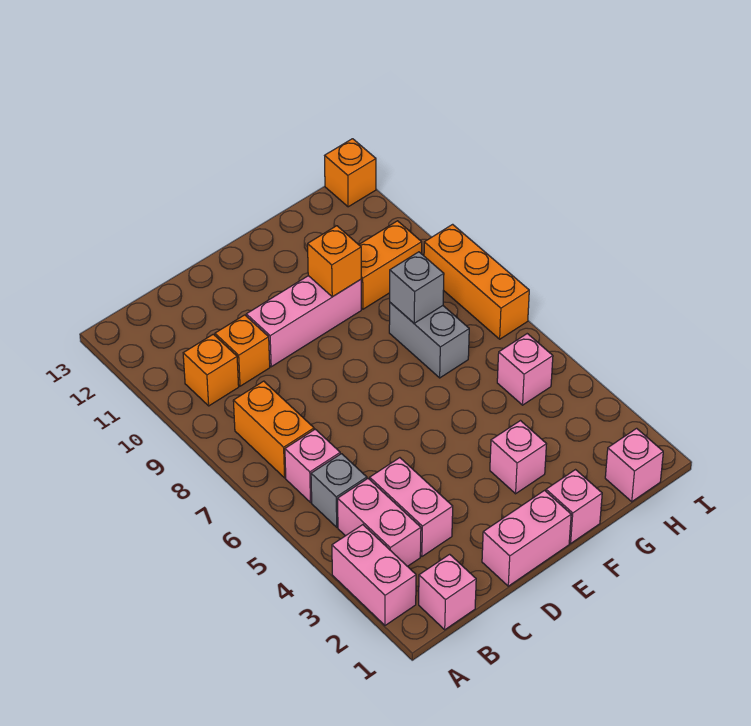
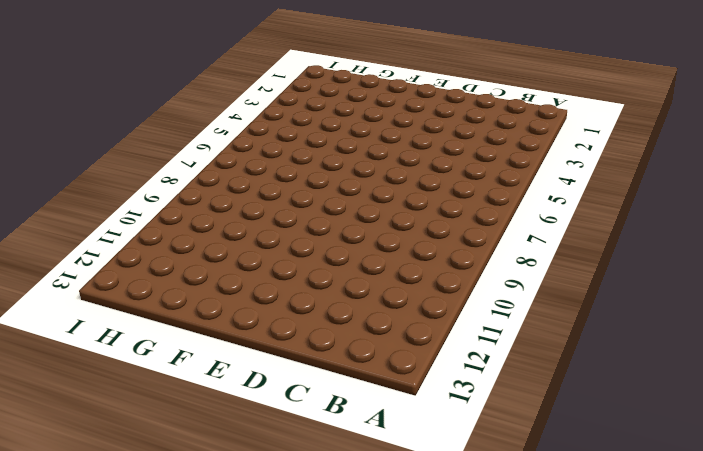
none -> pink 1x2 brick [332,525,416,625]
none -> pink 1x1 brick [419,554,476,630]
none -> pink 1x2 brick [338,479,421,566]

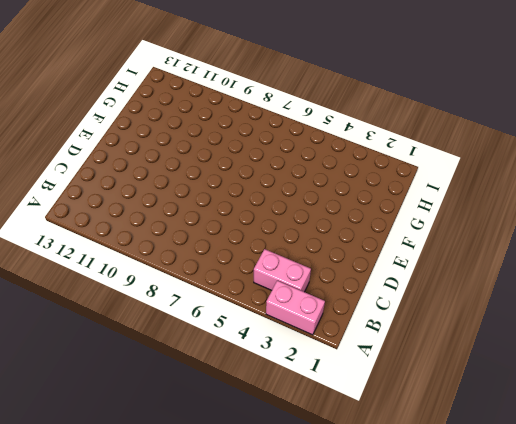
none -> pink 1x1 brick [419,554,476,630]
none -> grey 1x1 brick [311,454,367,527]
none -> pink 1x1 brick [285,429,340,503]

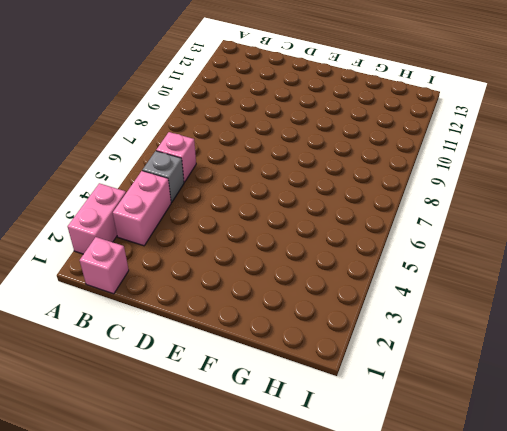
none -> orange 1x2 brick [233,381,314,478]
none -> orange 1x1 brick [183,334,239,406]
none -> pink 1x2 brick [370,458,453,556]

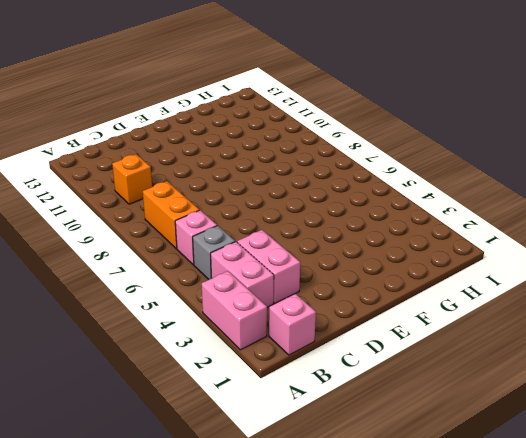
none -> orange 1x1 brick [215,315,270,386]
none -> pink 1x2 brick [482,490,571,586]
none -> pink 1x3 brick [246,276,361,367]

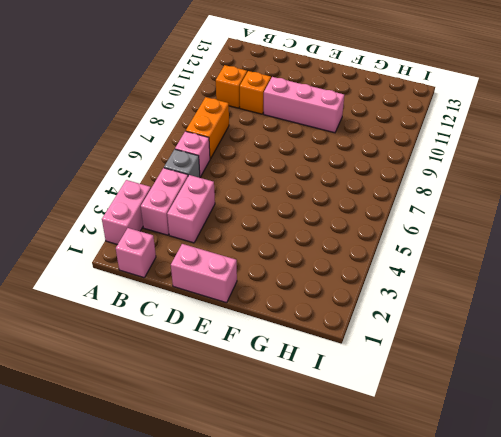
none -> pink 1x1 brick [546,470,602,543]
none -> pink 1x1 brick [490,421,546,494]
none -> grey 1x2 brick [389,303,469,378]

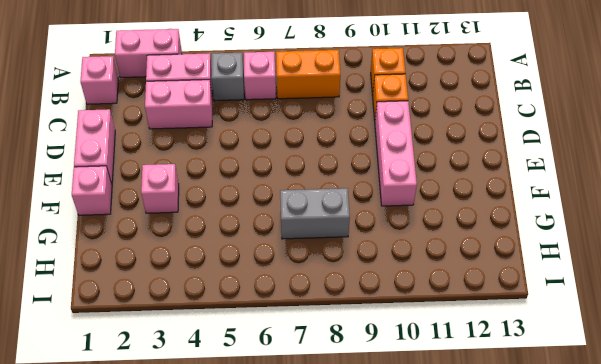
none -> orange 1x2 brick [359,221,422,309]
none -> pink 1x1 brick [605,428,663,502]
none -> pink 1x1 brick [497,334,553,405]

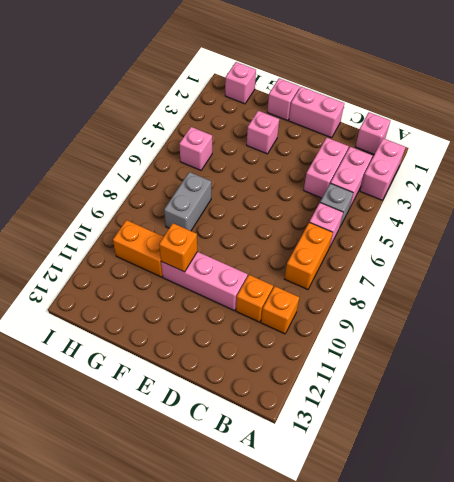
none -> orange 1x3 brick [424,224,529,339]
none -> orange 1x1 brick [325,139,376,207]
none -> grey 1x1 brick [390,252,444,323]

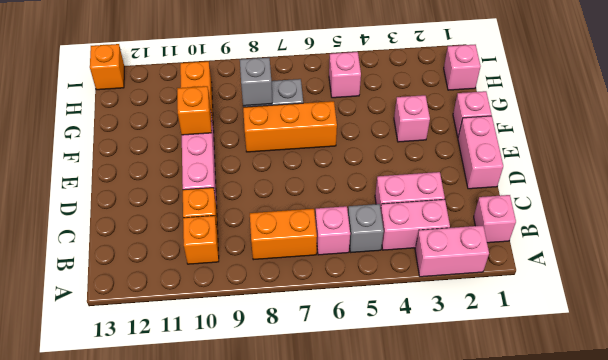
orange 1x3 brick [243,101,337,152] -> orange 1x3 brick moved to [424,224,529,339]

